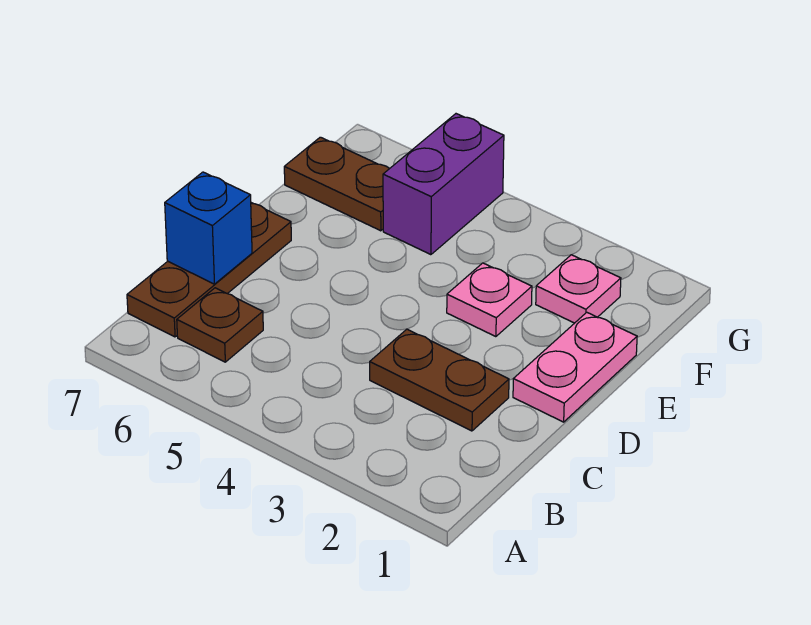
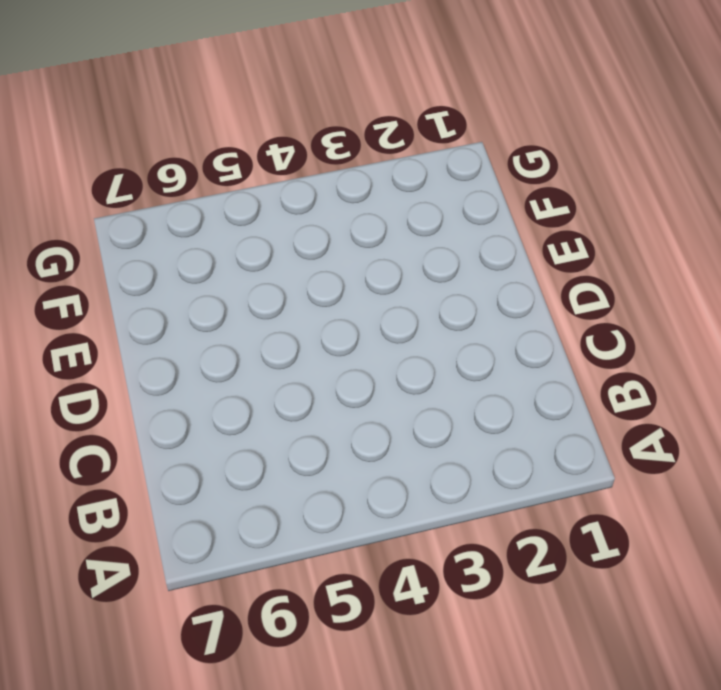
none -> brown 1x1 plate [177,288,263,362]
none -> brown 1x3 plate [127,203,291,337]

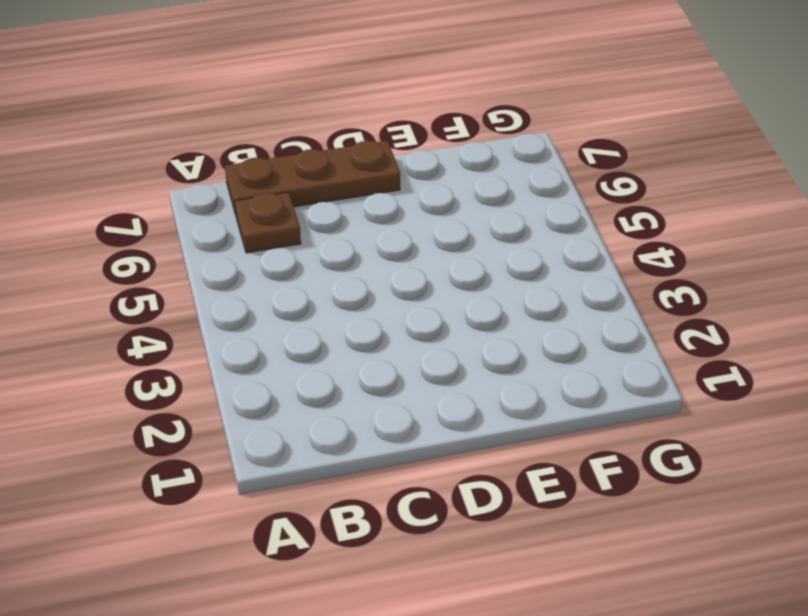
none -> brown 1x2 plate [370,329,509,431]
none -> pink 1x2 plate [513,312,637,422]

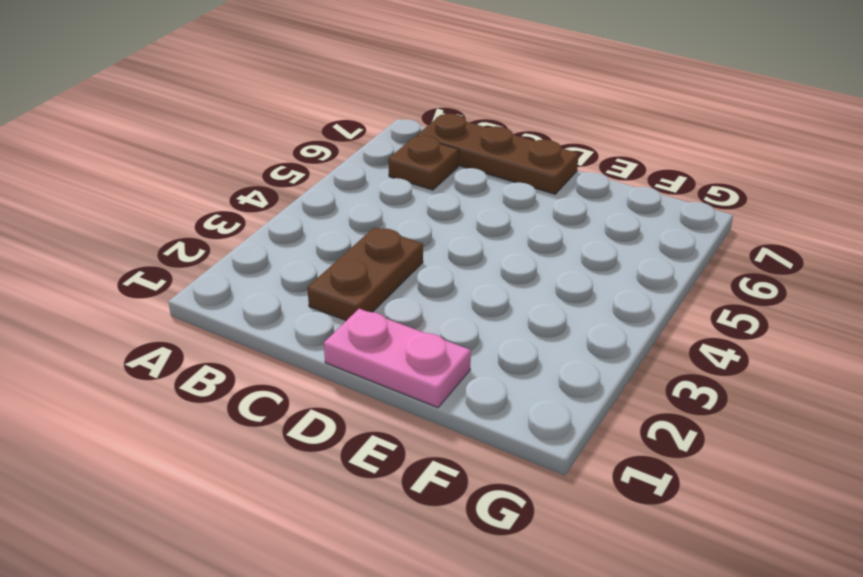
none -> pink 1x1 plate [447,263,532,337]
none -> pink 1x1 plate [536,255,621,323]

